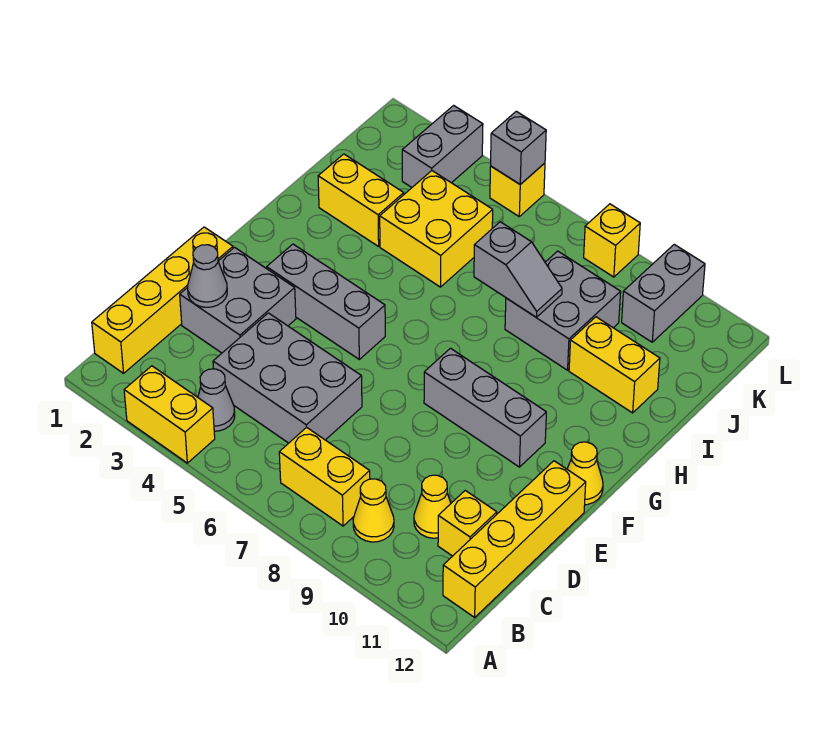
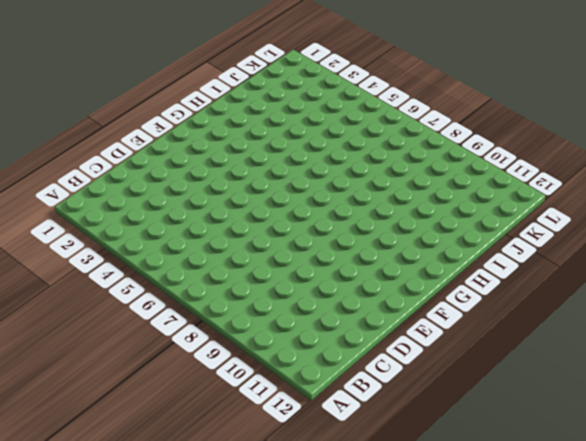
none -> yellow 1x2 brick [124,366,215,463]
none -> yellow 1x4 brick [92,227,233,373]
none -> grey 1x1 cone [198,369,235,431]

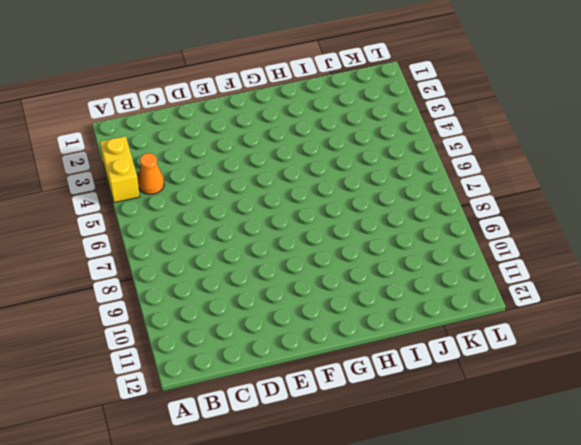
orange 1x1 cone [138,153,164,194] -> grey 1x1 cone [198,369,235,431]
none -> yellow 1x4 brick [92,227,233,373]
none -> yellow 1x2 brick [279,427,370,526]
none -> yellow 1x1 cone [353,479,394,542]

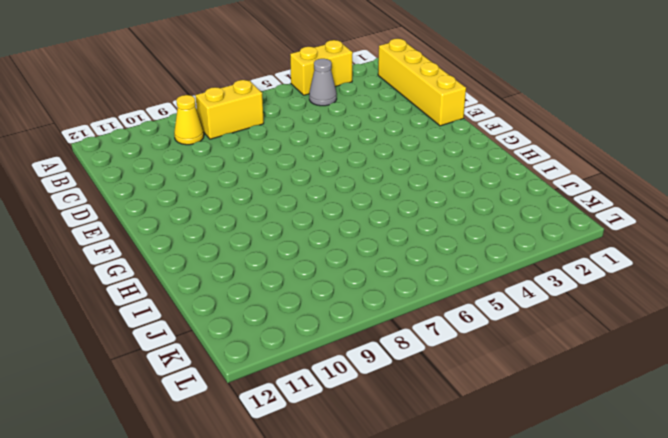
none -> yellow 1x4 brick [443,461,586,617]
none -> grey 2x3 brick [213,313,362,443]
none -> yellow 1x1 cone [414,475,451,538]

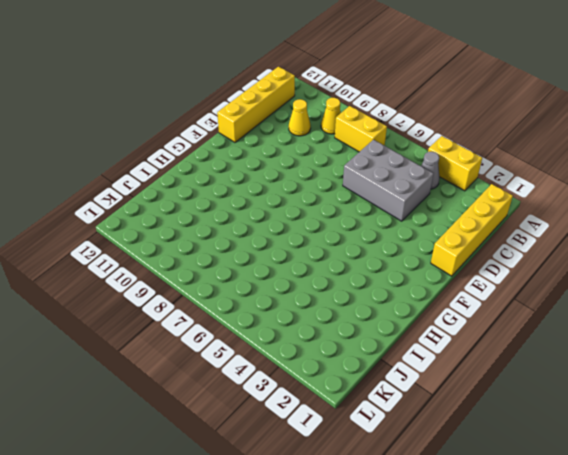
none -> yellow 1x1 brick [438,491,497,556]
none -> grey 2x2 brick [180,247,296,353]
none -> grey 1x3 brick [267,244,385,359]

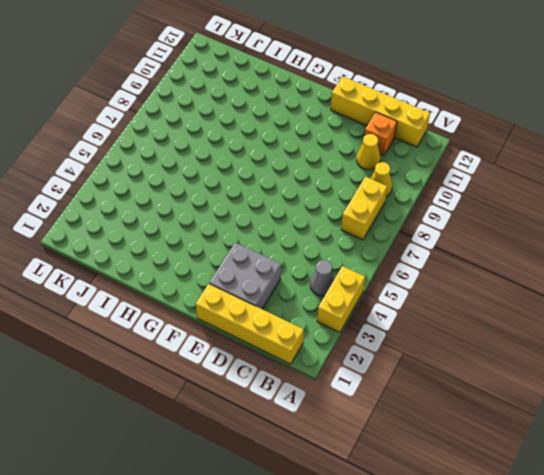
orange 1x1 brick [365,112,397,155] -> yellow 1x1 brick [438,491,497,556]
none -> grey 2x3 brick [213,313,362,443]
none -> grey 1x3 brick [267,244,385,359]
none -> grey 1x3 brick [424,348,546,467]

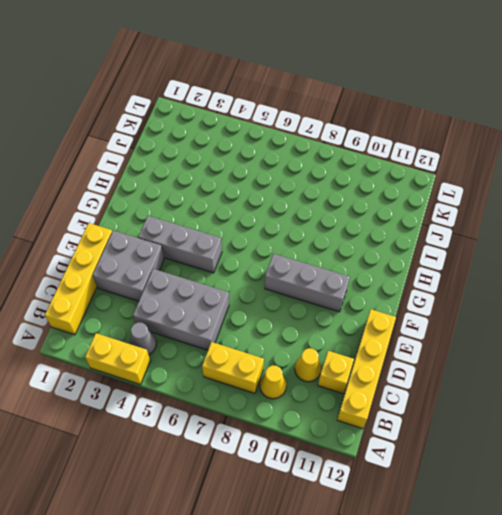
none -> yellow 1x1 cone [567,442,603,505]
none -> yellow 1x2 brick [318,154,404,246]
none -> yellow 2x2 brick [380,171,493,287]

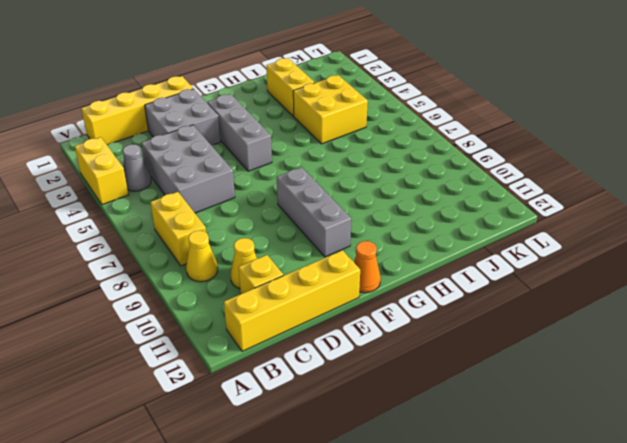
orange 1x1 cone [354,241,381,293] -> yellow 1x1 cone [567,442,603,505]
none -> grey 2x2 brick [505,251,621,370]
none -> yellow 1x2 brick [569,317,660,413]
none -> grey 1x2 brick [402,105,483,187]

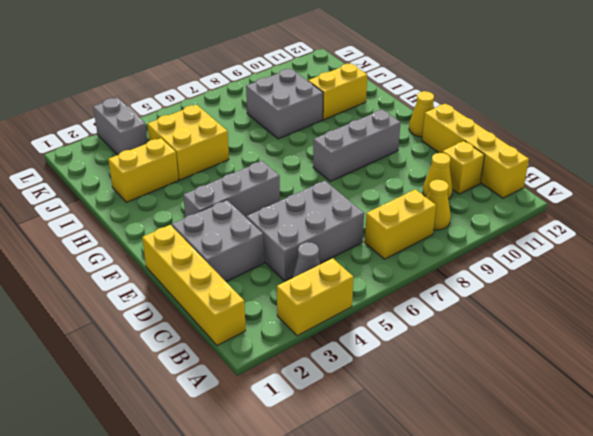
none -> grey 1x2 brick [622,244,705,342]
none -> yellow 1x1 brick [490,163,545,216]
none -> yellow 1x1 brick [584,204,640,277]

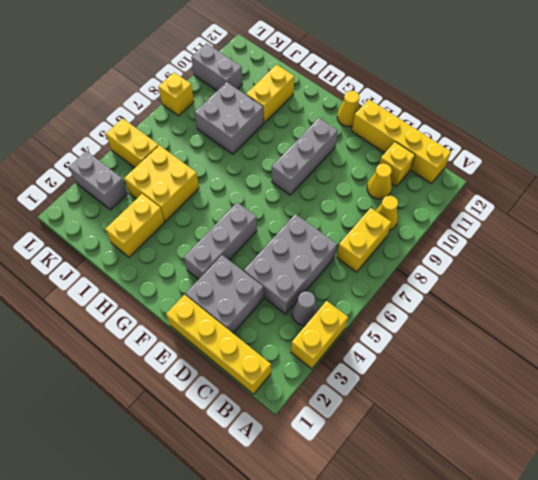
yellow 1x2 brick [106,118,159,168] -> yellow 1x1 brick [490,163,545,216]
none -> grey 1x1 cone [188,245,227,307]
none -> grey 1x2 slope [474,222,562,317]
none -> grey 1x1 brick [491,111,546,184]

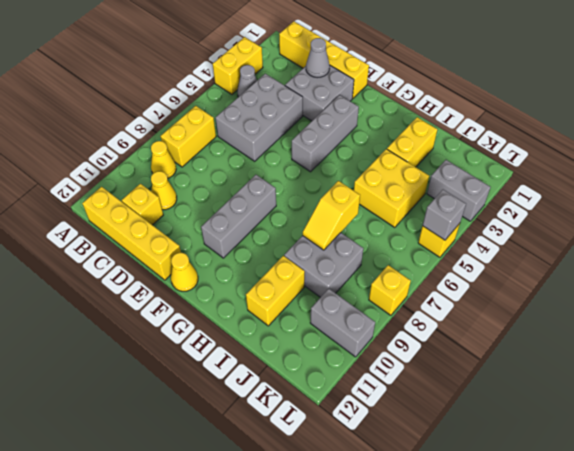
yellow 1x2 slope [303,181,360,250] -> grey 1x2 slope [474,222,562,317]

